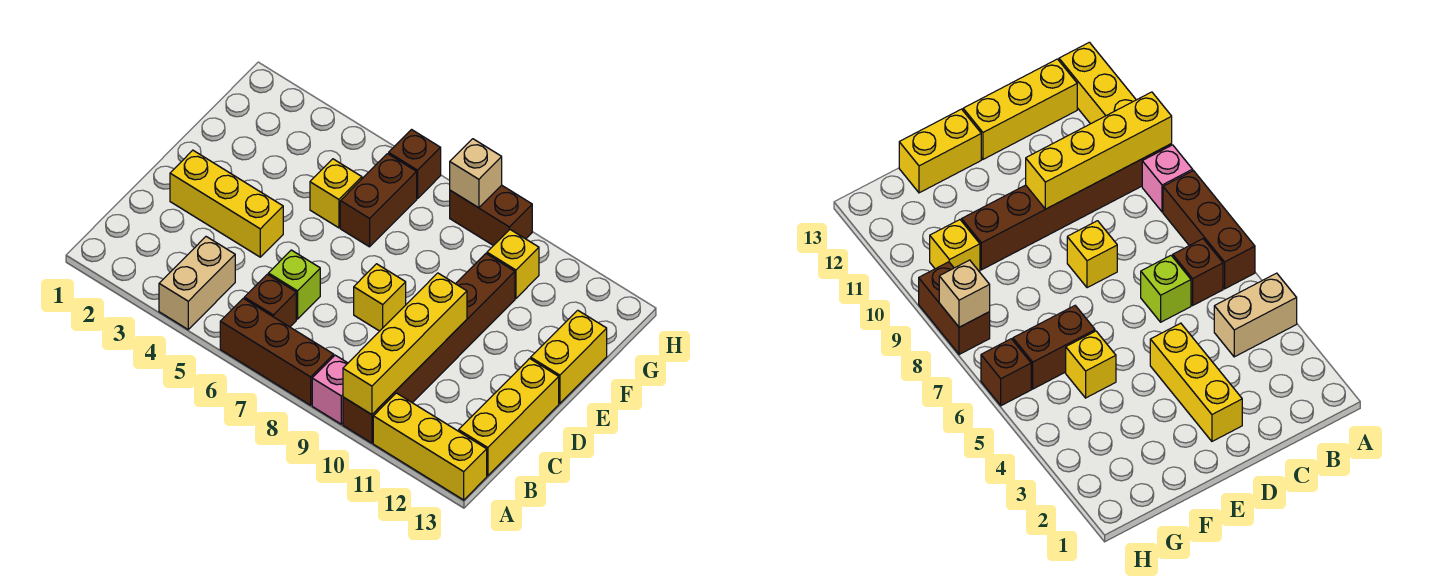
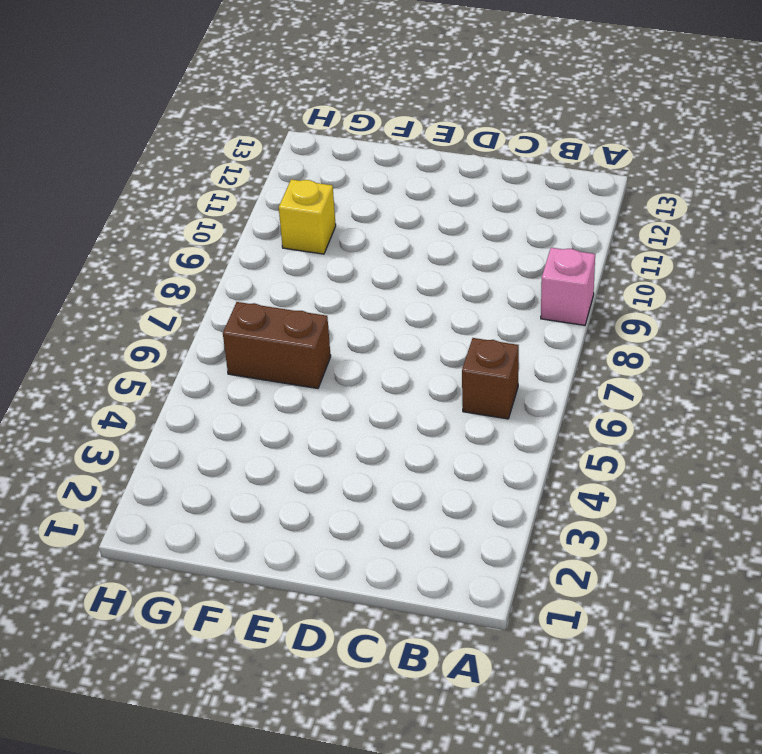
none -> tan 1x2 brick [159,237,235,329]
none -> brown 1x3 brick [220,298,334,405]
none -> brown 1x6 brick [343,254,515,443]

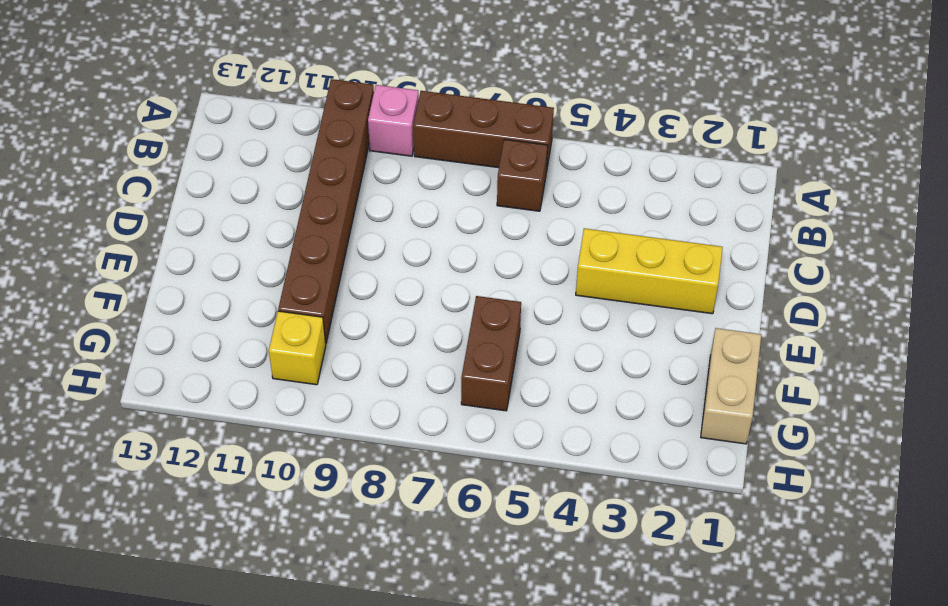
tan 1x2 brick [701,328,761,444] -> tan 1x2 brick moved to [159,237,235,329]
none -> yellow 1x3 brick [373,393,487,500]
none -> yellow 1x3 brick [459,359,559,476]
none -> lime 1x1 brick [268,250,320,319]

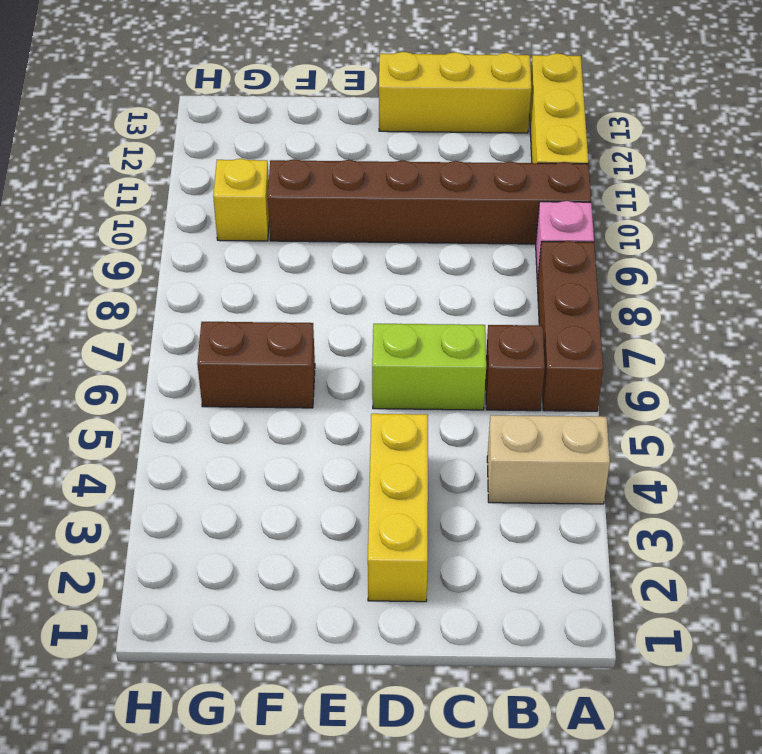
lime 1x2 brick [372,324,486,410] -> lime 1x1 brick [268,250,320,319]
none -> yellow 1x1 brick [354,264,406,331]
none -> yellow 1x2 brick [531,310,607,403]
none -> yellow 1x1 brick [310,159,362,228]

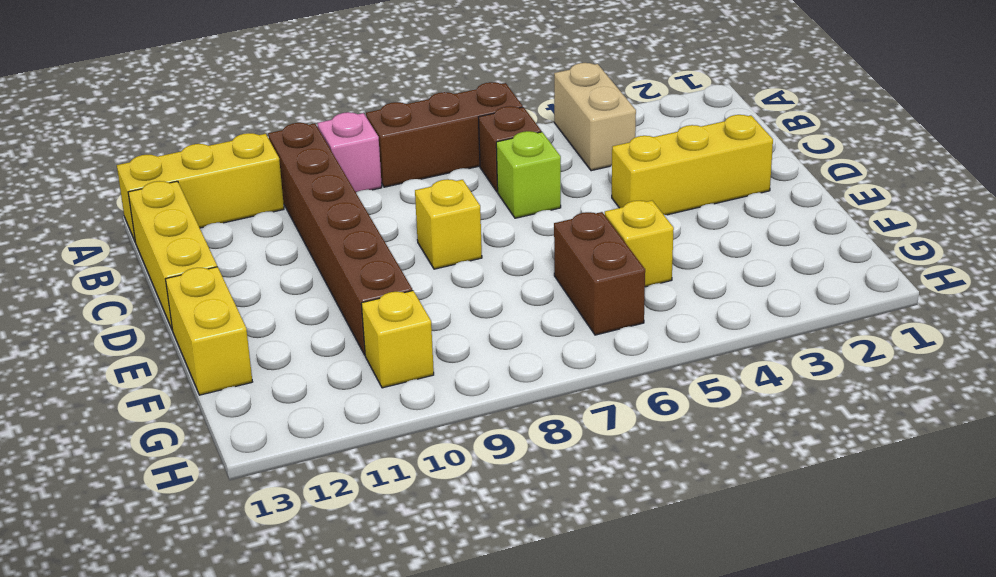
none -> brown 1x1 brick [389,130,441,198]
none -> brown 1x2 brick [450,185,532,246]
none -> yellow 1x4 brick [343,273,467,415]

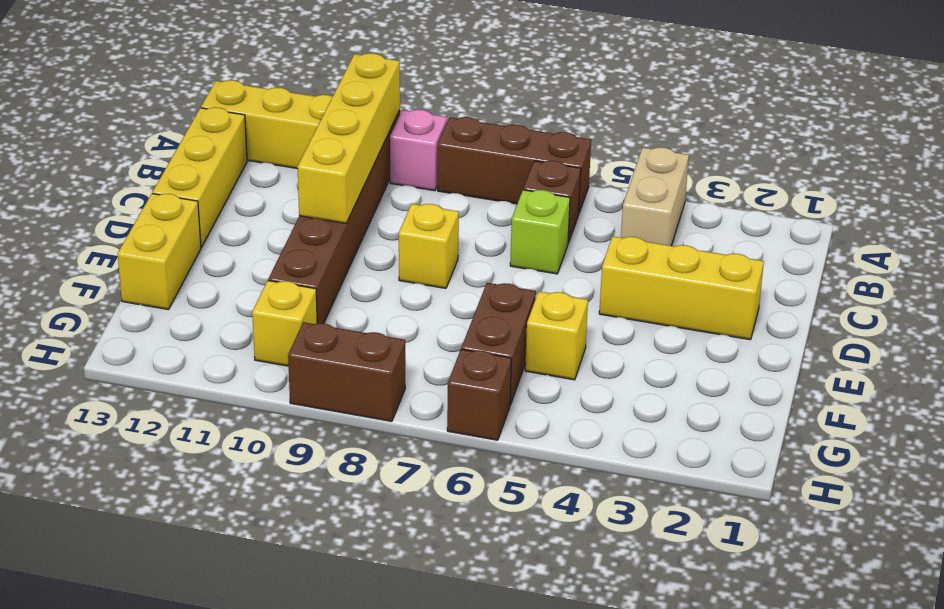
none -> tan 1x1 brick [450,139,502,208]

